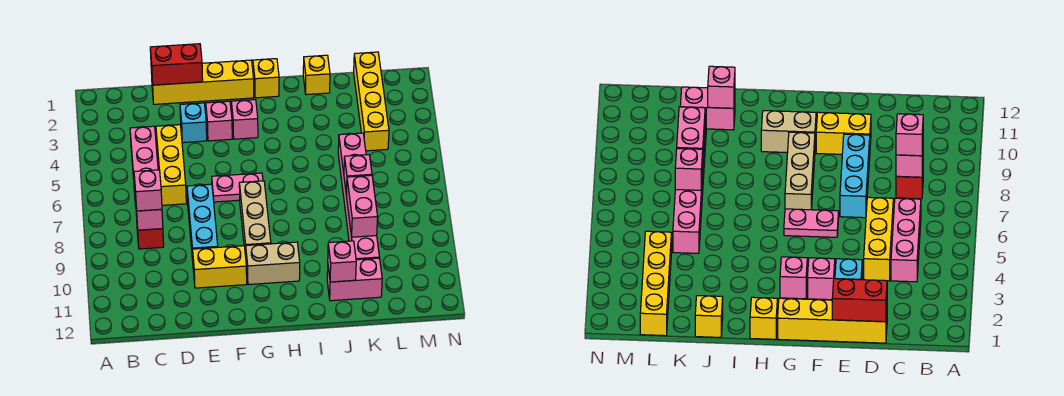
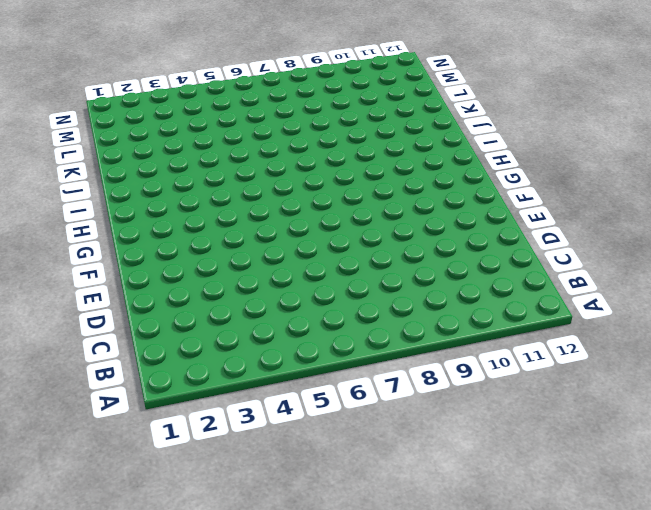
none -> pink 1x3 brick [130,126,158,206]
none -> red 1x1 brick [136,215,164,249]
none -> yellow 1x4 brick [151,60,254,104]

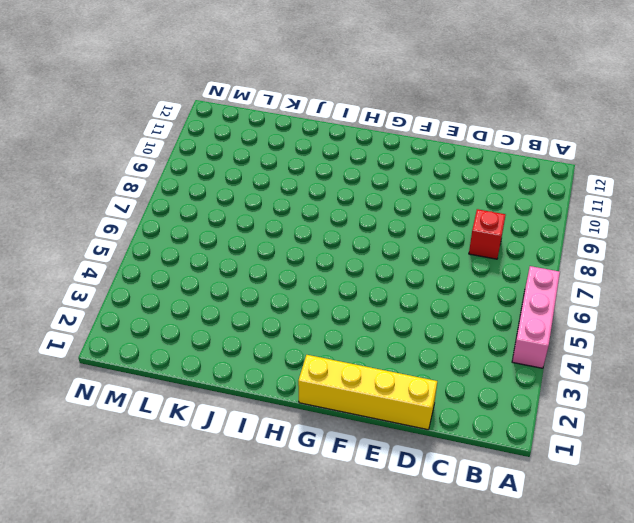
pink 1x3 brick [512,266,560,368] -> pink 1x3 brick moved to [130,126,158,206]
none -> yellow 1x3 brick [156,125,186,205]
none -> cyan 1x1 brick [180,103,207,143]
none -> cyan 1x3 brick [187,184,218,261]

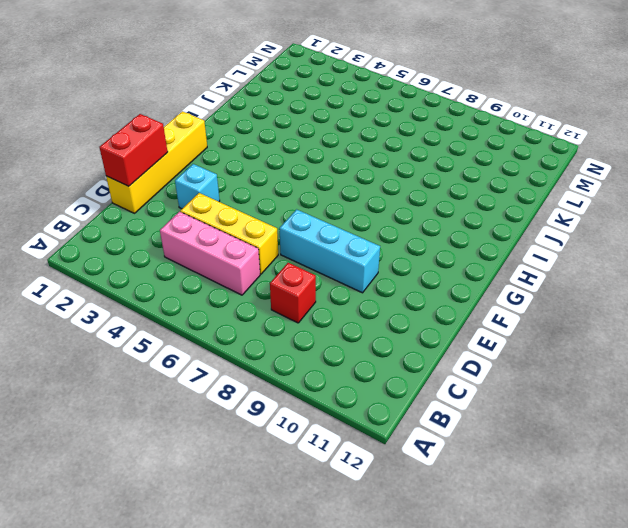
none -> yellow 1x2 brick [193,246,247,288]
none -> pink 1x1 brick [206,101,232,141]
none -> pink 1x2 plate [212,173,263,202]

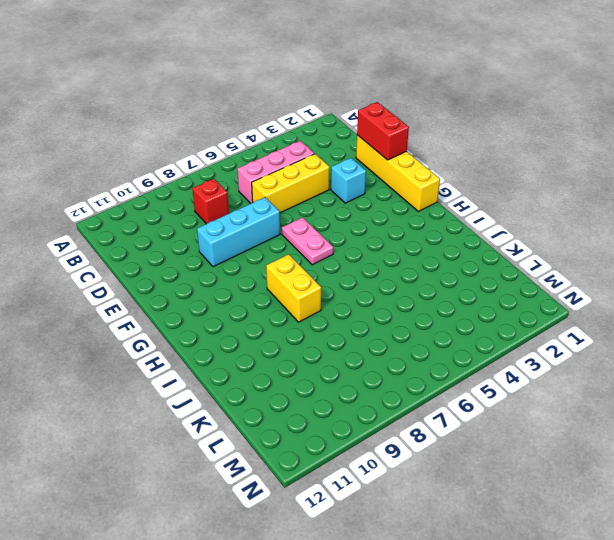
yellow 1x2 brick [266,254,321,322] -> yellow 1x2 brick moved to [193,246,247,288]
none -> pink 1x1 brick [206,101,232,141]
none -> pink 1x1 brick [231,100,258,139]
none -> tan 1x3 brick [239,181,271,256]

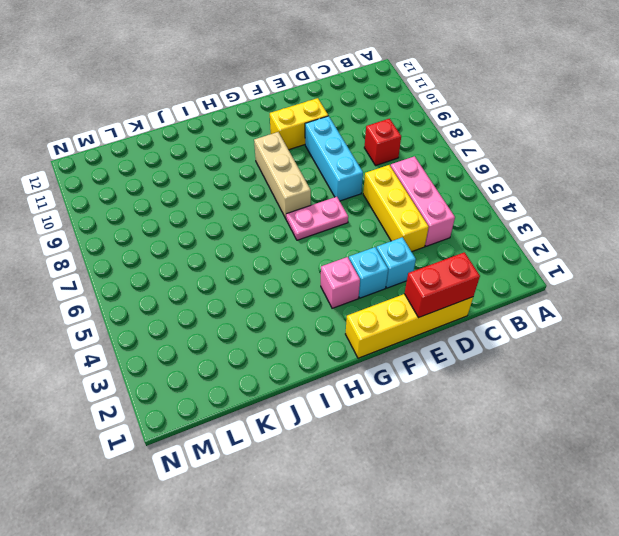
cyan 1x1 brick [349,247,388,298] -> pink 1x1 brick [206,101,232,141]
none -> tan 1x2 brick [246,242,300,285]
none -> yellow 1x1 brick [253,59,279,98]
none -> yellow 1x1 brick [303,55,330,95]

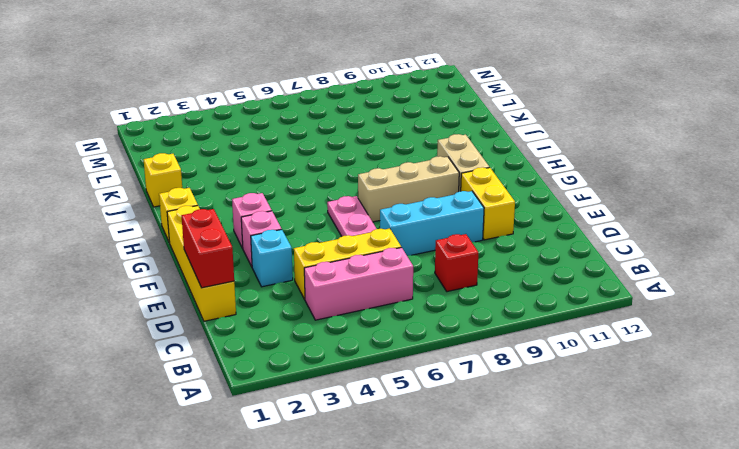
none -> pink 1x2 brick [327,258,382,301]
none -> pink 1x6 brick [338,133,379,260]
none -> yellow 1x4 brick [354,52,389,151]

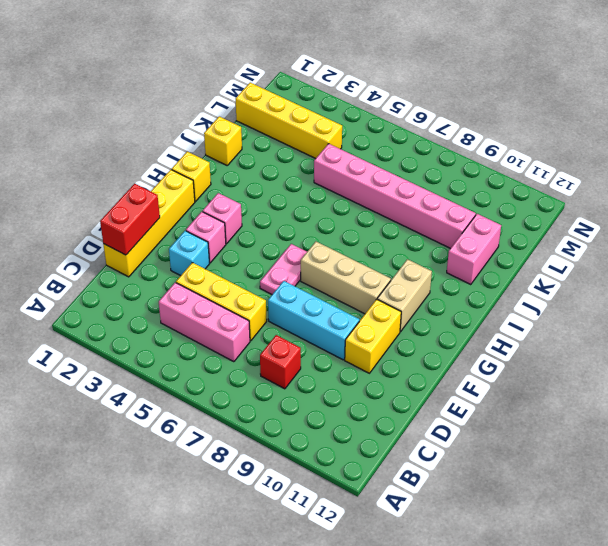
none -> pink 1x1 brick [135,196,163,230]
none -> pink 1x1 brick [328,241,356,282]
none -> pink 1x1 brick [344,155,372,195]

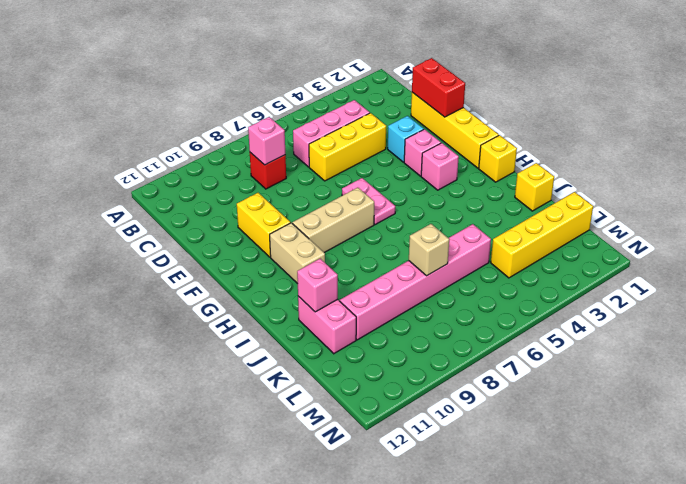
tan 1x1 brick [409,224,449,276] -> pink 1x1 brick [344,155,372,195]
none -> cyan 1x3 brick [187,184,218,261]
none -> pink 1x2 brick [346,175,378,237]
none -> pink 1x1 brick [134,170,162,211]

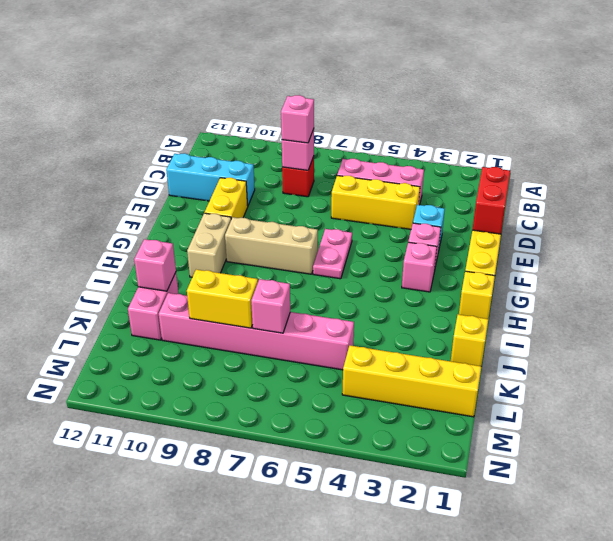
cyan 1x3 brick [166,153,255,206] -> cyan 1x3 brick moved to [187,184,218,261]
yellow 1x2 brick [187,270,258,328] -> pink 1x2 brick [346,175,378,237]

